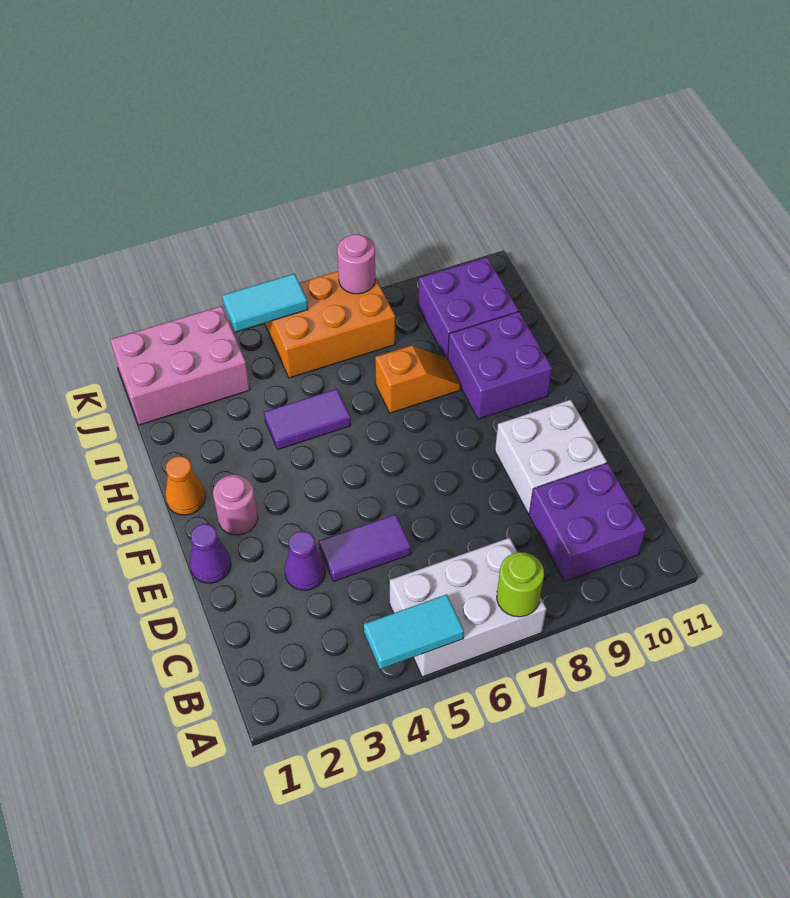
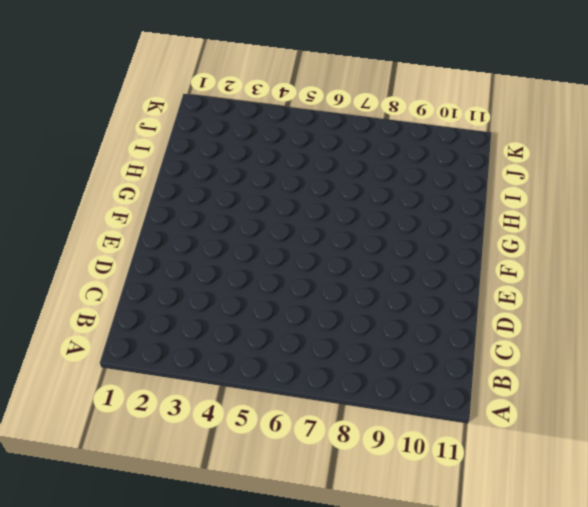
none -> white 2x3 brick [390,538,546,677]
none -> purple 2x2 brick [529,463,646,582]
none -> purple 1x1 cone [285,531,326,590]

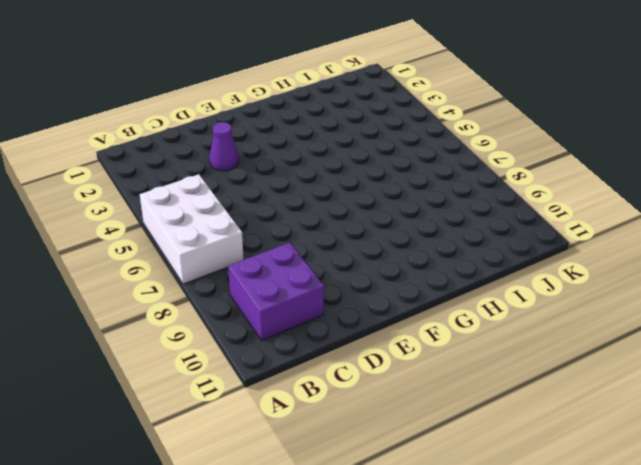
none -> purple 1x2 tile [319,514,411,581]
none -> white 2x2 brick [495,400,607,514]
none -> purple 1x1 cone [190,524,231,583]

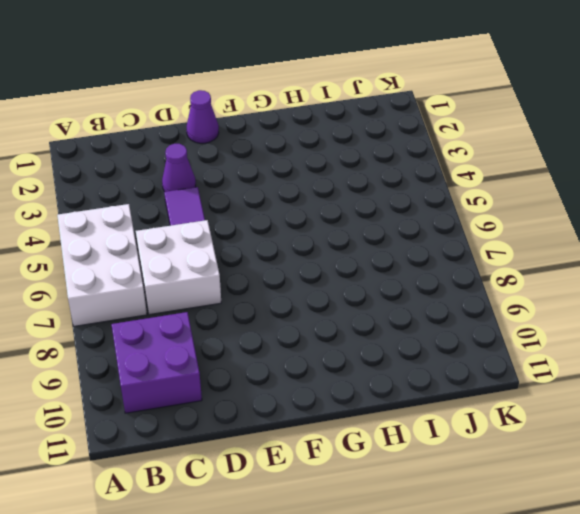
white 2x2 brick [136,220,221,315] -> white 2x2 brick moved to [495,400,607,514]
none -> pink 1x1 round brick [213,475,258,535]
none -> orange 1x1 cone [165,456,206,515]
none -> purple 2x2 brick [448,312,552,419]

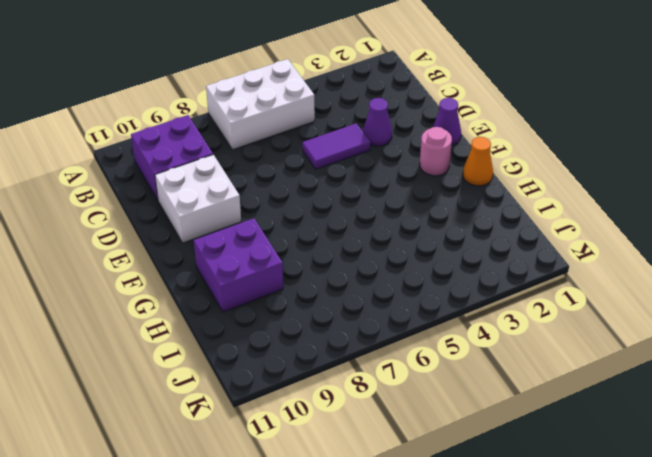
none -> purple 1x2 tile [264,389,351,450]
none -> orange 1x2 slope [375,346,461,413]
none -> purple 2x2 brick [418,257,519,360]

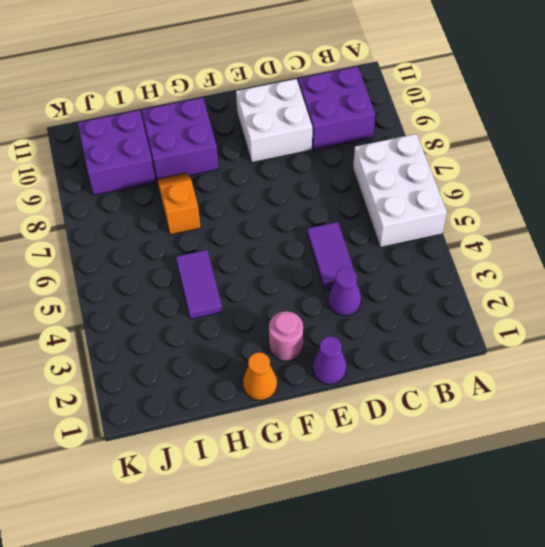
none -> pink 2x3 brick [110,306,250,425]
none -> orange 2x3 brick [264,271,395,378]
none -> cyan 1x2 tile [363,594,464,669]

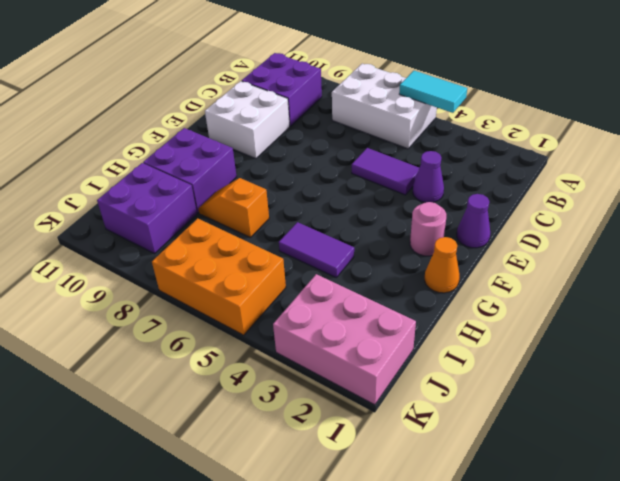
none -> lime 1x1 round brick [497,552,544,617]
none -> cyan 1x2 tile [222,274,308,332]
none -> pink 1x1 round brick [337,234,375,294]

